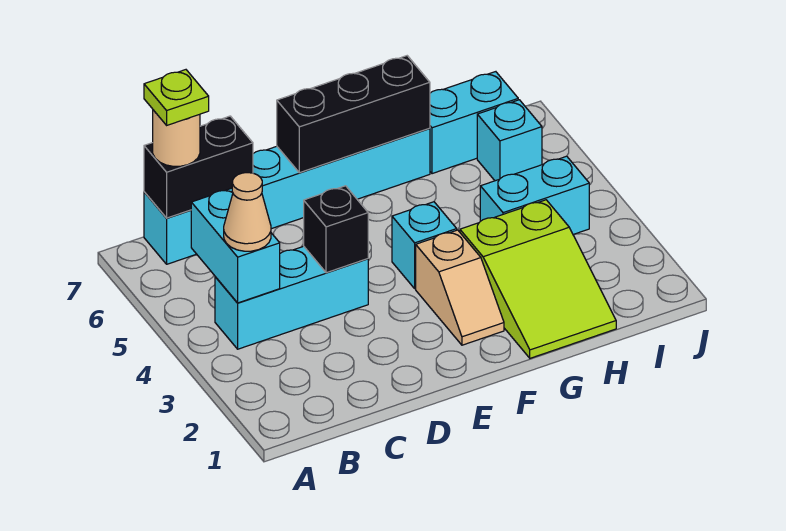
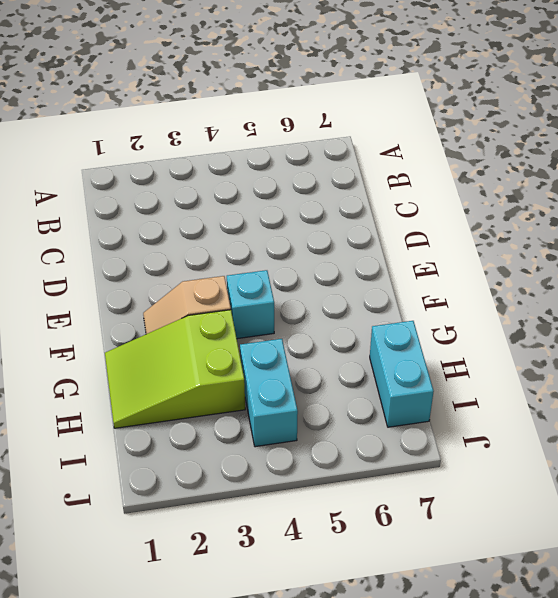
none -> cyan 1x3 brick [215,246,368,349]
none -> cyan 1x6 brick [144,128,430,264]
none -> cyan 1x1 brick [477,100,542,181]

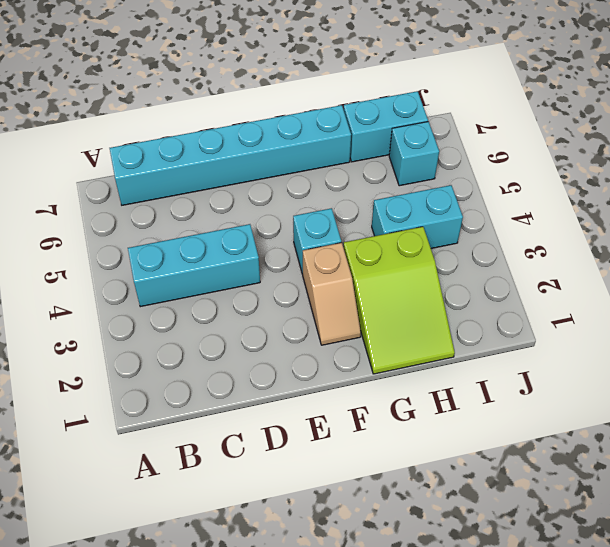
none -> cyan 1x2 brick [191,188,280,303]
none -> black 1x2 brick [144,116,253,218]
none -> black 1x1 brick [304,186,368,273]

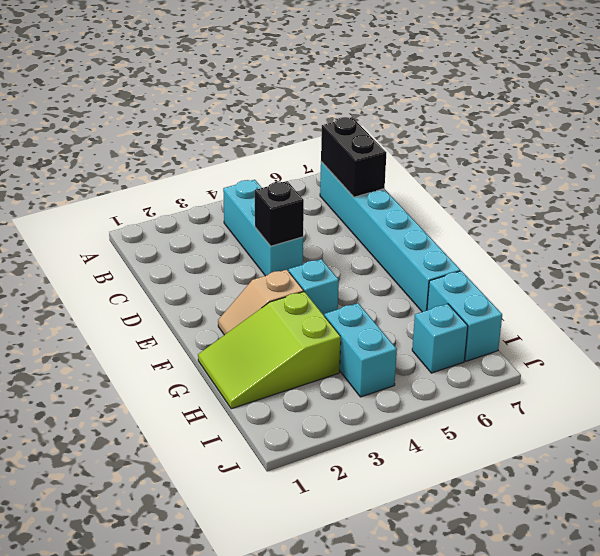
none -> cyan 1x2 brick [191,188,280,303]
none -> black 1x3 brick [277,56,430,173]
none -> tan 1x1 cone [224,173,271,251]

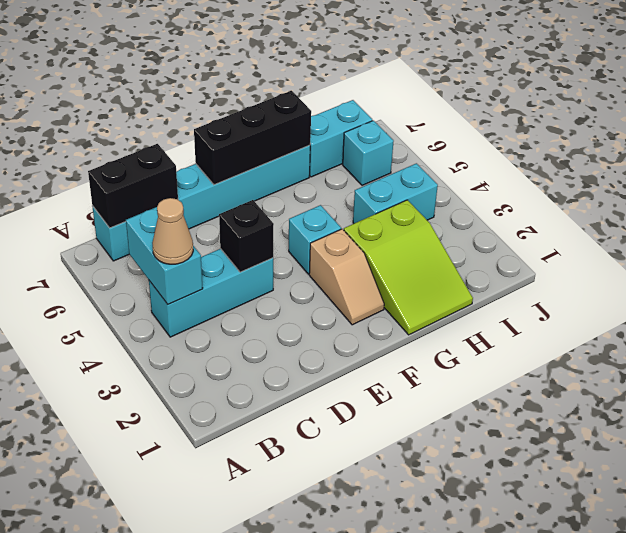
none -> tan 1x1 round brick [153,110,200,166]
none -> lime 1x1 plate [144,70,209,125]

